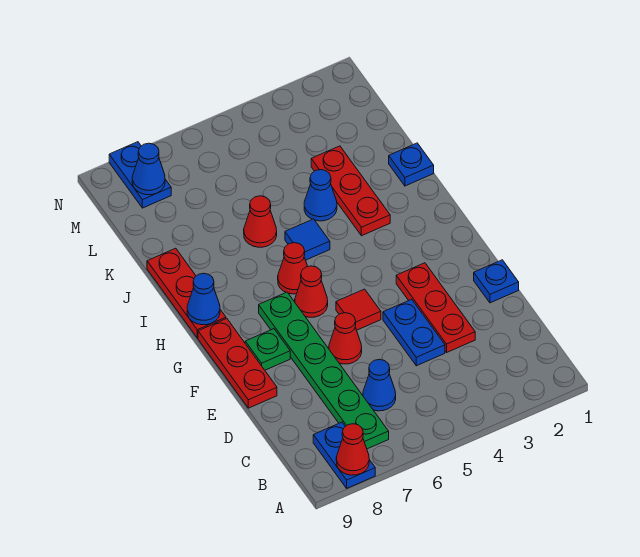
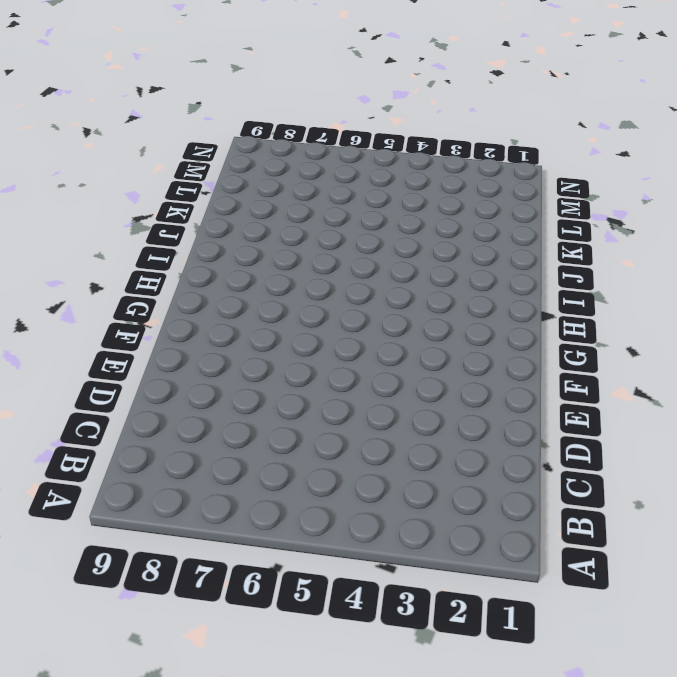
none -> blue 1x2 plate [313,422,375,488]
none -> green 1x6 plate [259,292,389,449]
none -> blue 1x1 cone [363,359,396,411]

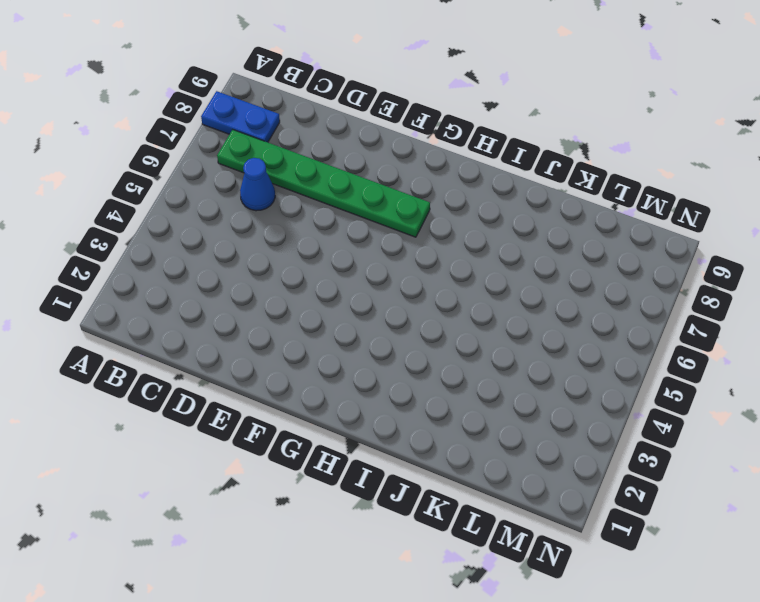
none -> red 1x3 plate [396,263,475,352]
none -> blue 1x2 plate [383,299,445,366]
none -> blue 1x1 plate [474,260,519,303]

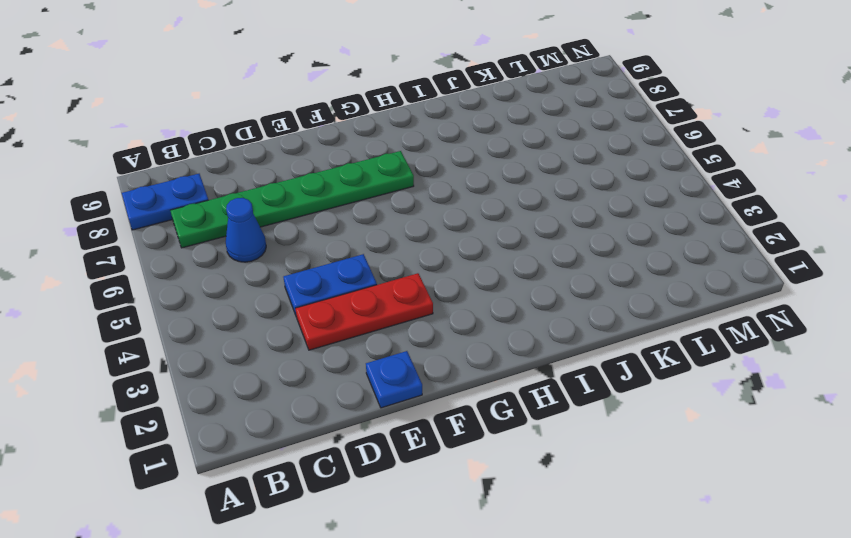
none -> red 1x1 cone [329,313,362,364]
none -> red 1x3 plate [198,319,277,408]
none -> red 1x1 tile [336,289,381,330]

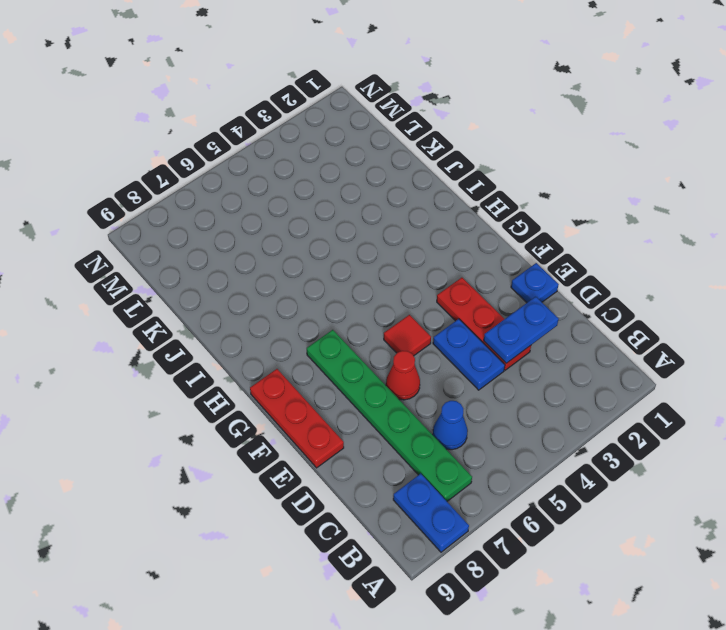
blue 1x2 plate [484,297,559,363] -> blue 1x2 plate turned to [109,142,171,208]
none -> green 1x1 plate [245,329,290,370]
none -> red 1x1 cone [295,266,328,317]
none -> red 1x1 cone [278,243,308,294]

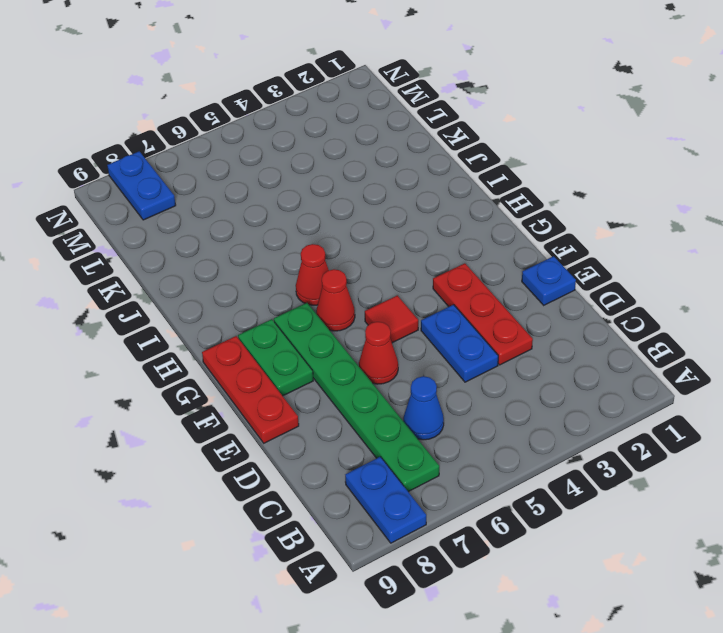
green 1x2 plate [238,319,313,396] -> green 1x1 plate [245,329,290,370]
none -> red 1x3 plate [147,248,226,338]
none -> red 1x3 plate [311,146,390,236]
none -> blue 1x1 tile [285,219,330,260]

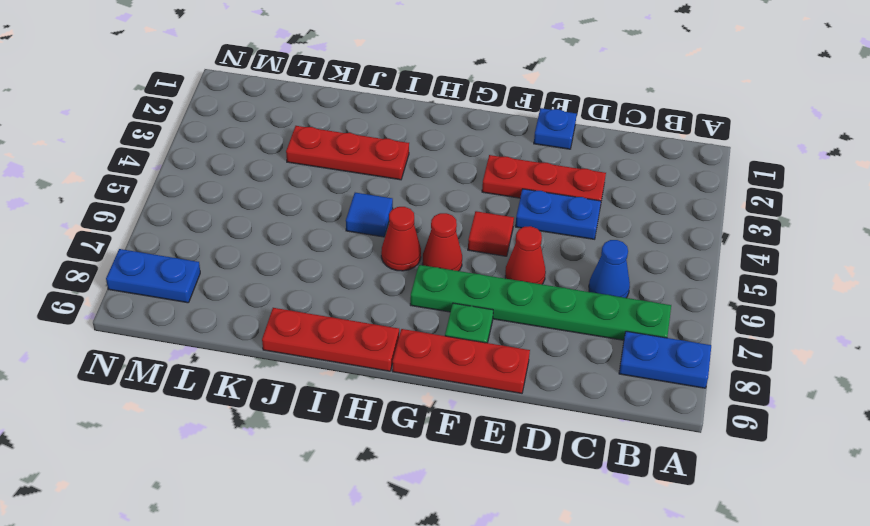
none -> blue 1x1 plate [389,143,434,186]
none -> blue 1x1 cone [304,170,337,221]
none -> red 1x1 cone [244,196,277,247]

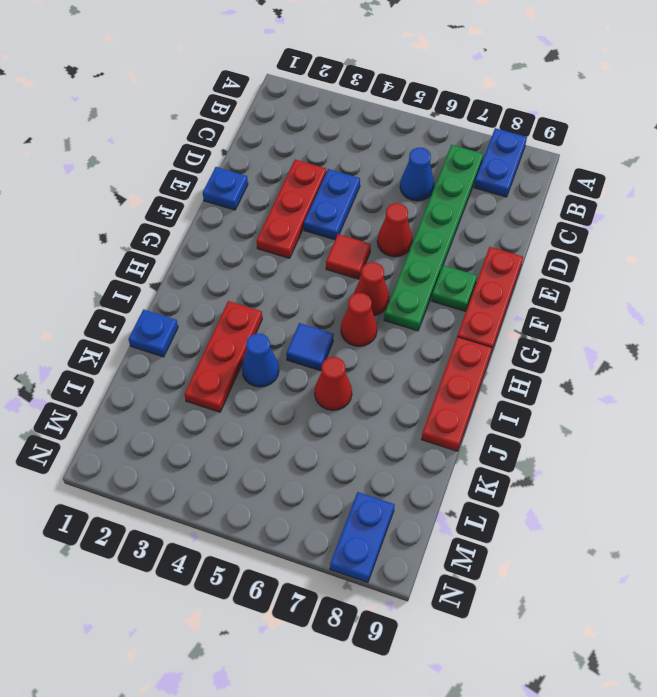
none -> red 1x1 cone [336,424,369,475]
none -> blue 1x1 cone [187,273,220,325]
none -> blue 1x1 cone [132,143,165,195]

